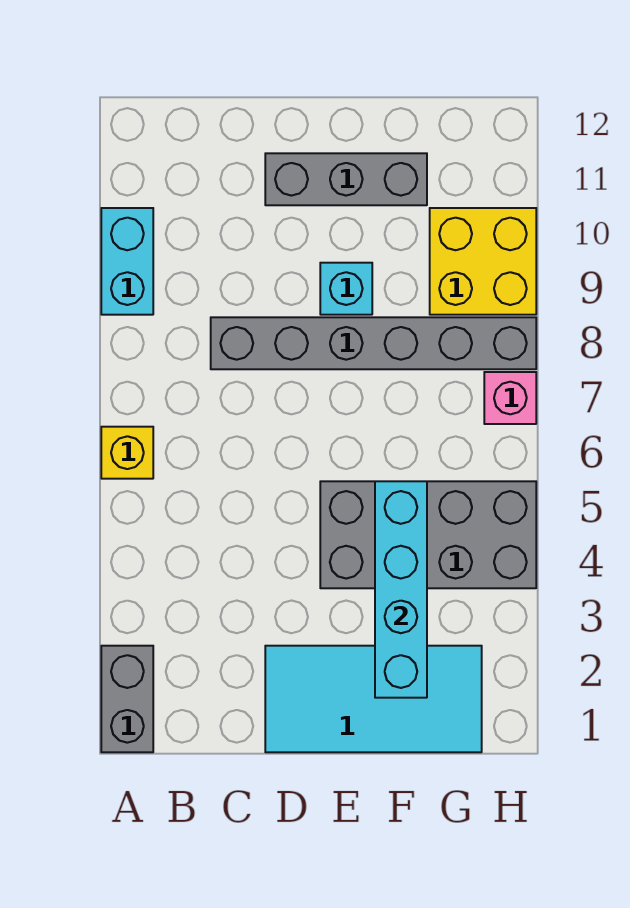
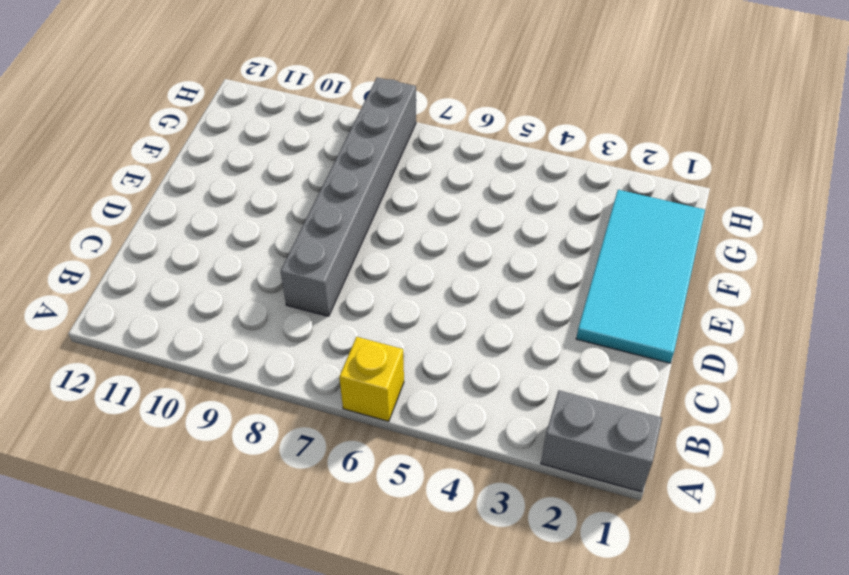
none -> cyan 1x2 brick [101,208,153,315]
none -> grey 1x3 brick [265,153,427,205]

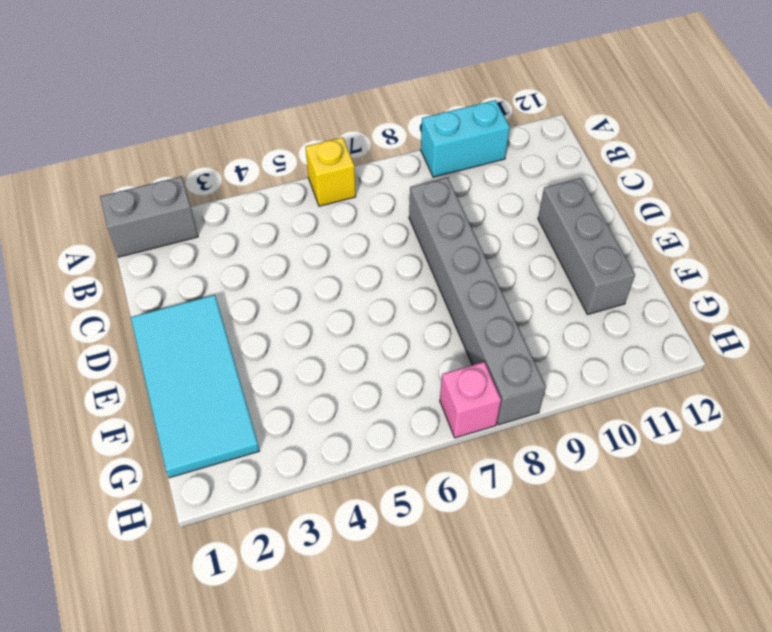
none -> grey 2x4 brick [320,481,536,588]
none -> cyan 1x1 brick [320,263,372,315]

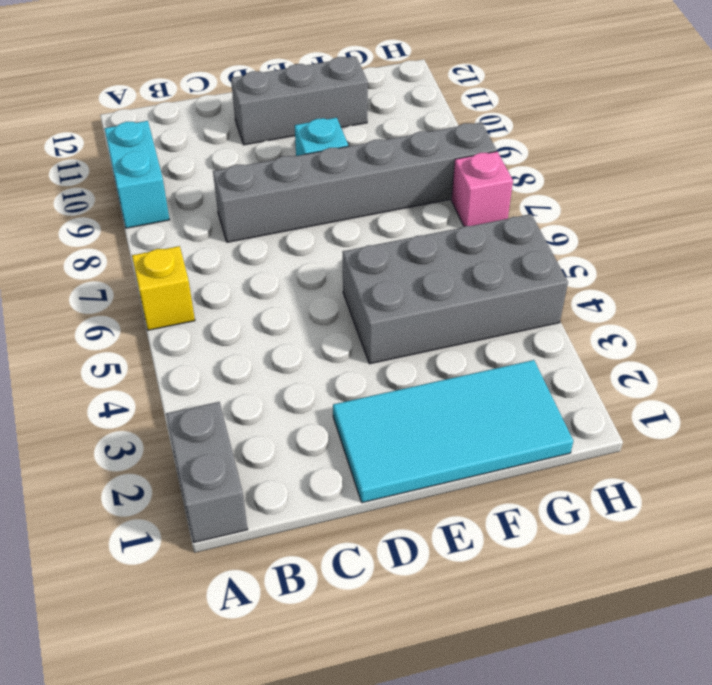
none -> yellow 2x2 brick [430,208,536,315]
none -> cyan 1x4 brick [375,481,427,698]

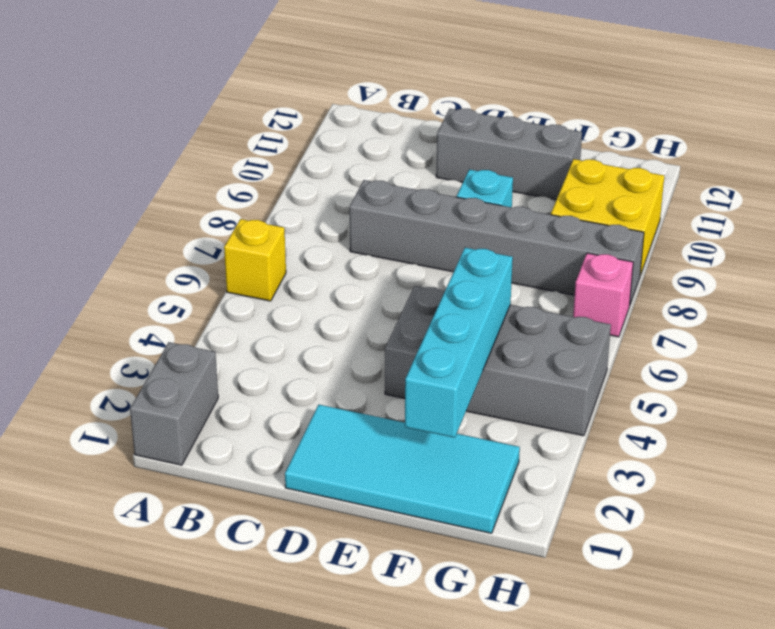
none -> cyan 1x2 brick [101,208,153,315]

